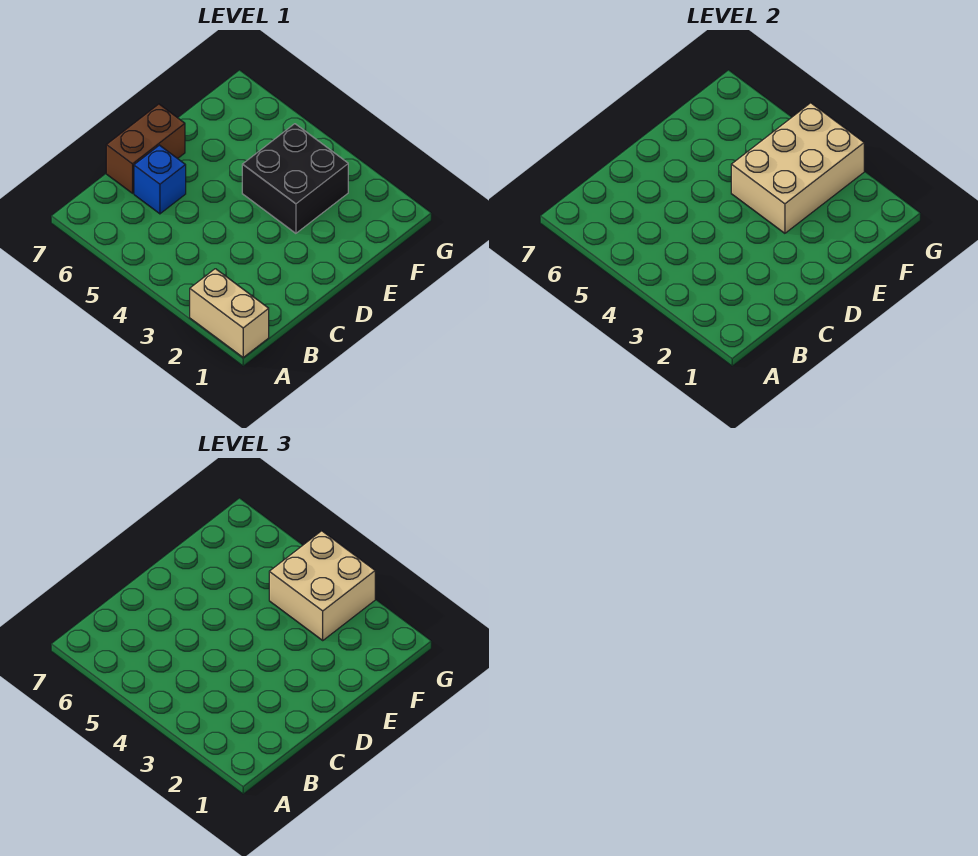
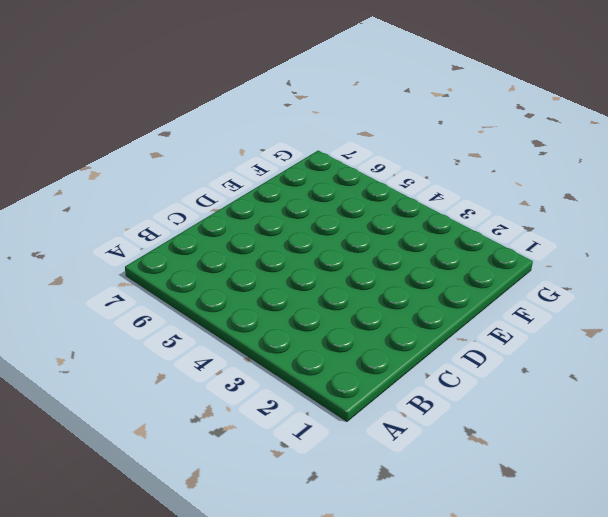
none -> tan 1x2 brick [190,269,269,357]
none -> blue 1x1 brick [134,145,186,214]

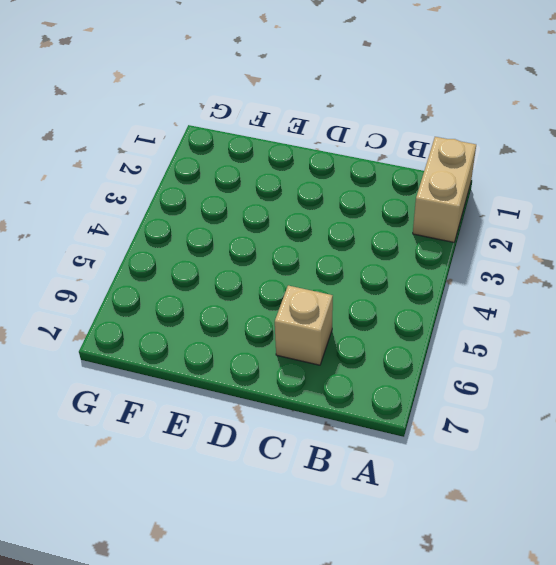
tan 1x1 brick [275,286,333,365] -> blue 1x1 brick [134,145,186,214]
none -> brown 1x2 brick [106,104,185,193]
none -> black 2x2 brick [242,124,348,233]

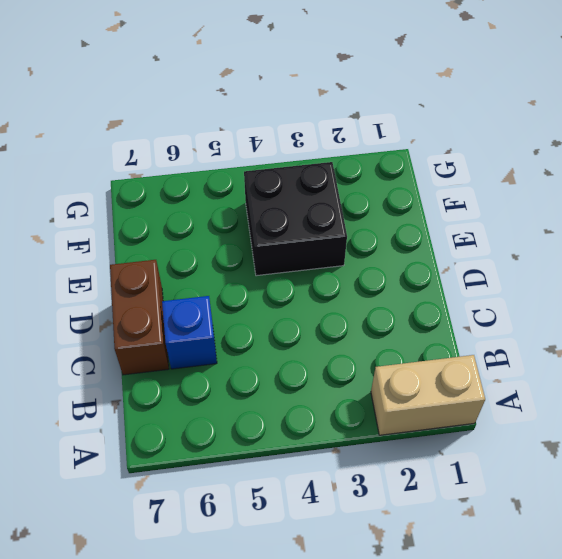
none -> tan 2x3 brick [731,103,864,233]
none -> tan 2x2 brick [269,531,375,640]

